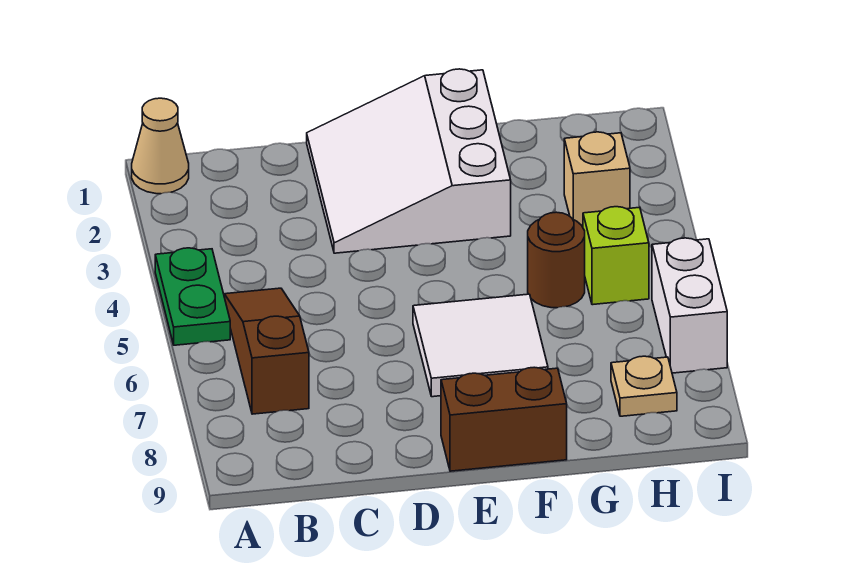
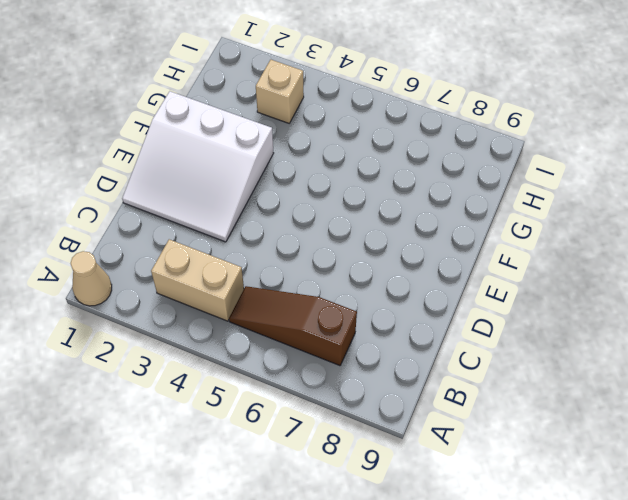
tan 1x2 brick [151,239,244,321] -> none
none -> green 1x2 plate [155,248,230,345]
none -> white 2x2 tile [413,294,548,397]

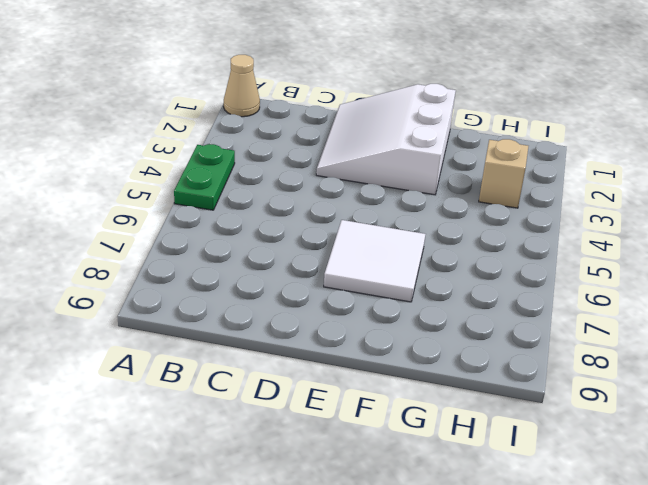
none -> brown 1x3 slope [224,288,309,414]
none -> brown 1x2 brick [441,367,567,471]

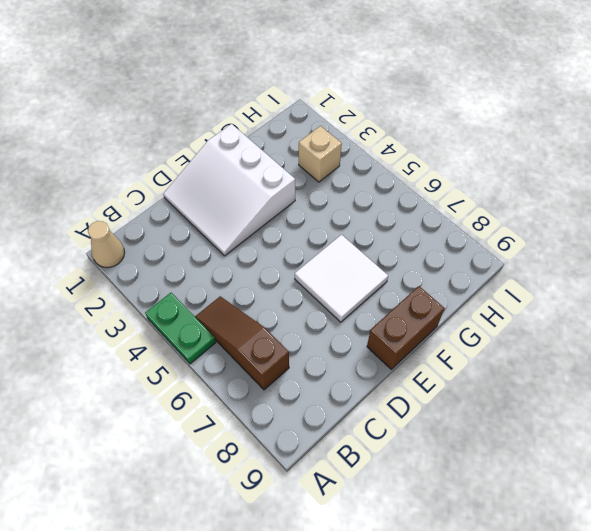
none -> brown 1x1 round brick [528,212,585,308]
none -> lime 1x1 brick [583,207,649,305]

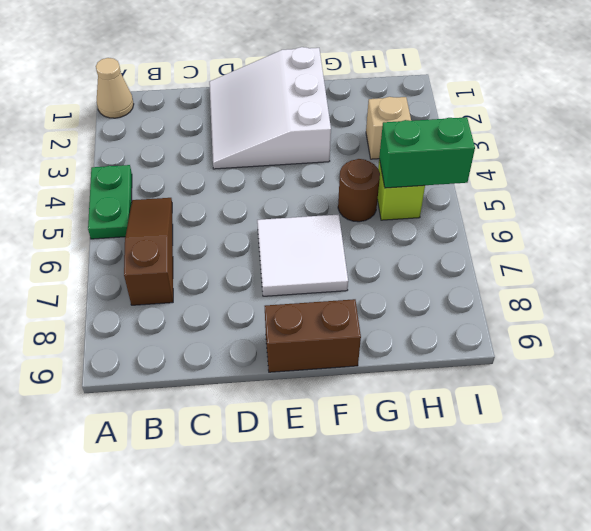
green 1x2 brick [379,117,475,188] -> none
none -> tan 1x1 plate [611,356,677,416]
none -> white 1x2 brick [652,238,727,373]

